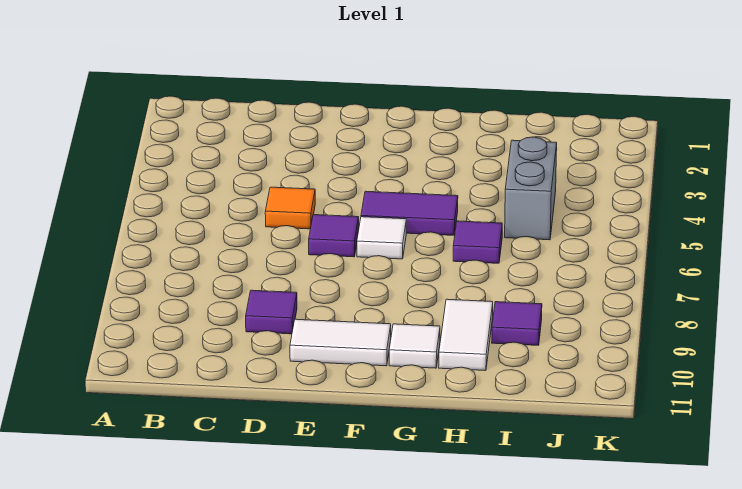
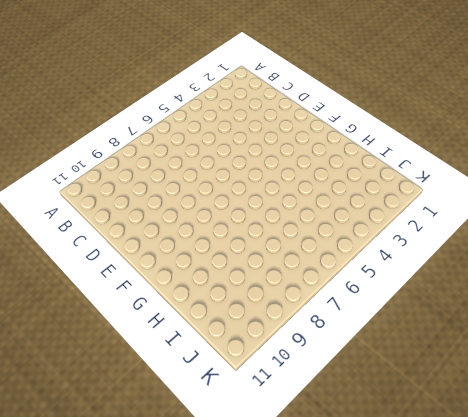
none -> orange 1x1 tile [265,187,315,229]
none -> purple 1x1 tile [246,290,297,334]

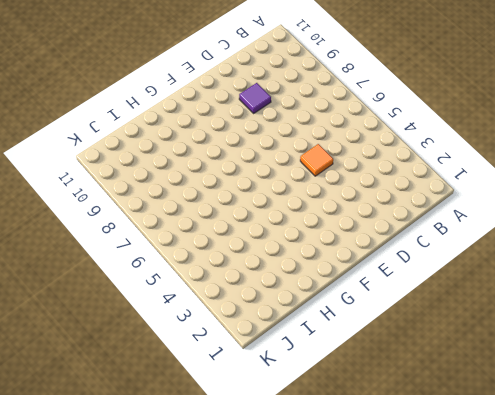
none -> purple 1x1 tile [309,215,359,257]
none -> white 1x2 tile [290,319,391,366]

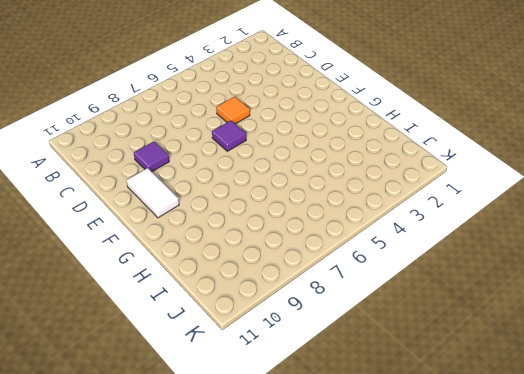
none -> purple 1x2 tile [361,191,458,235]
none -> white 1x1 tile [357,217,406,259]

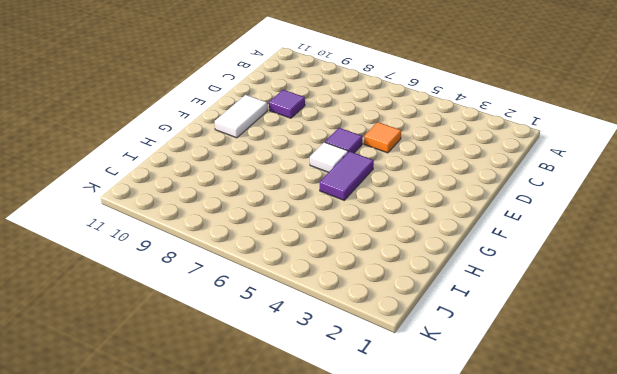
none -> white 1x1 tile [389,324,440,368]
none -> purple 1x1 tile [453,221,502,263]

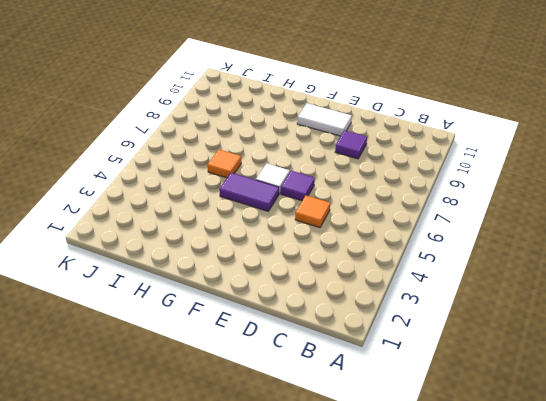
orange 1x1 tile [207,149,241,178] -> purple 1x1 tile [453,221,502,263]
none -> white 1x1 tile [389,324,440,368]
none -> white 1x2 tile [439,299,493,371]

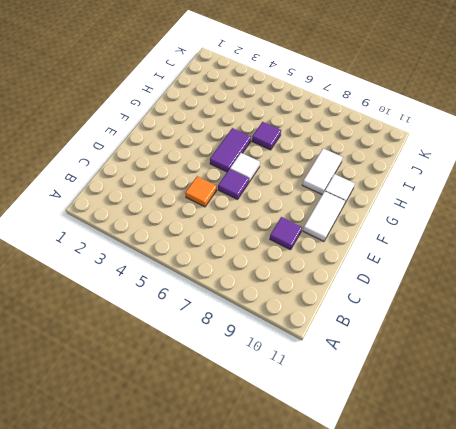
white 1x2 tile [303,148,343,195] -> white 1x2 tile turned to [439,299,493,371]
none -> grey 1x2 brick [505,137,557,240]
none -> purple 1x1 tile [492,302,542,345]

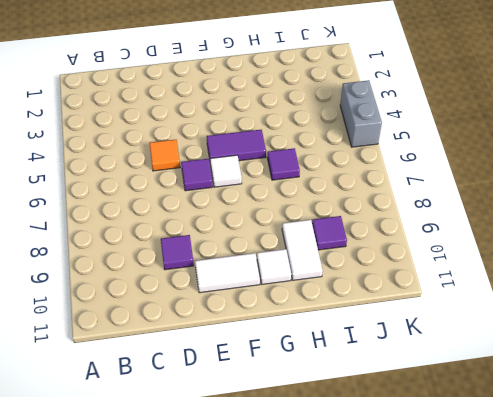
grey 1x2 brick [340,80,382,147] -> grey 1x2 brick moved to [505,137,557,240]

